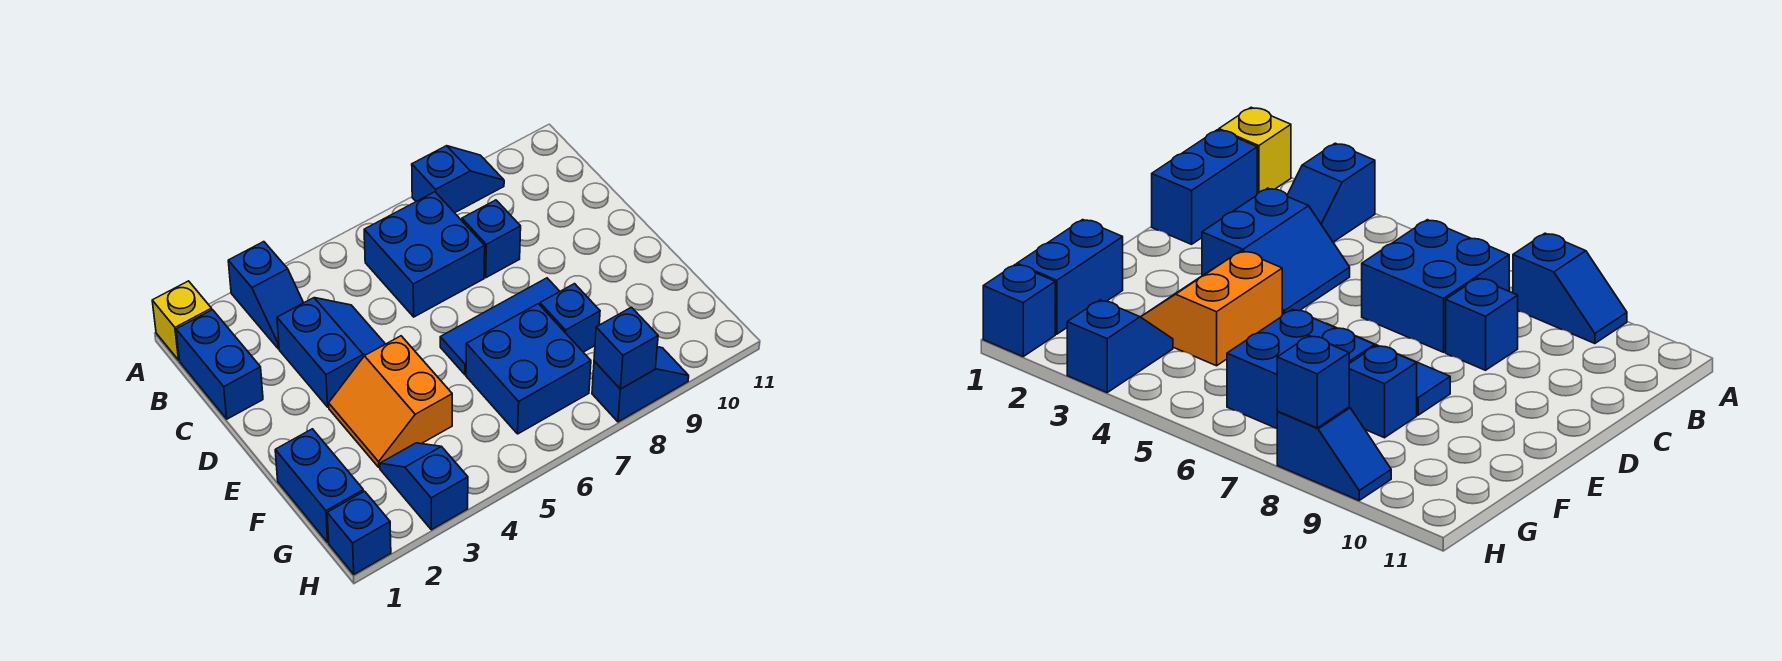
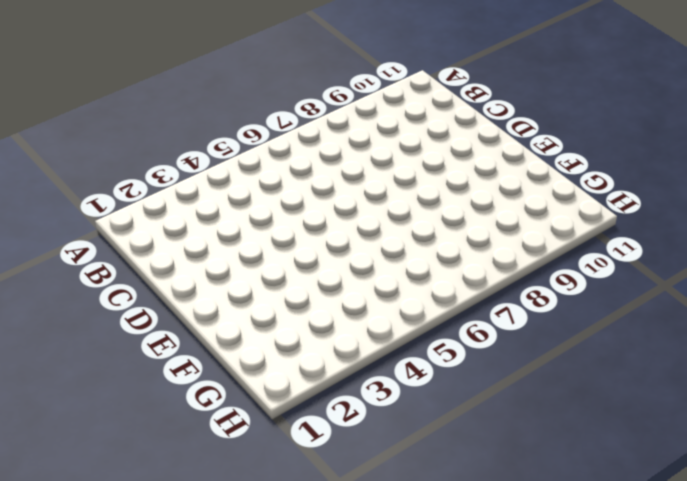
none -> yellow 1x1 brick [152,281,212,360]
none -> blue 1x2 slope [228,242,303,349]
none -> blue 1x2 slope [412,146,504,213]

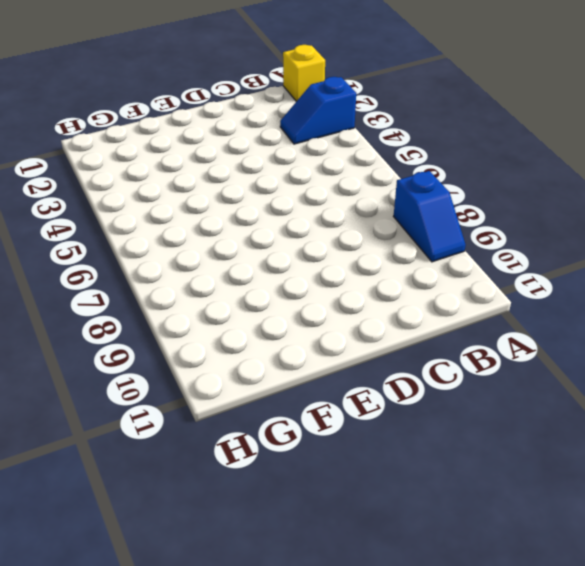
none -> blue 1x2 brick [176,310,263,419]
none -> blue 2x2 brick [364,192,485,317]
none -> blue 2x2 slope [277,298,385,407]

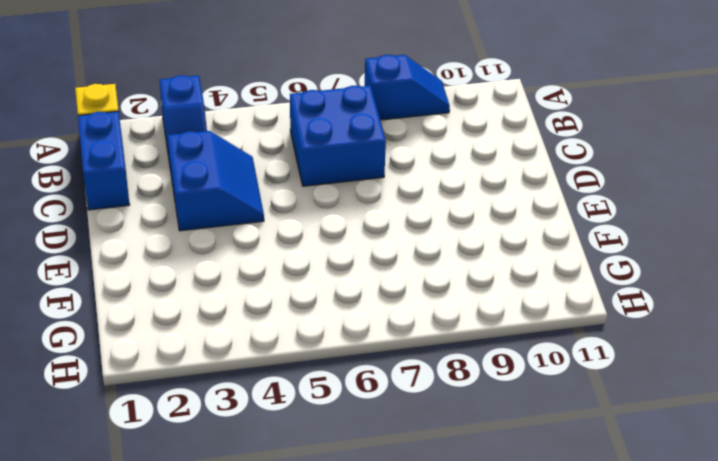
none -> blue 1x1 brick [462,200,521,278]
none -> orange 2x2 slope [329,336,452,467]
none -> blue 1x3 tile [440,278,560,375]

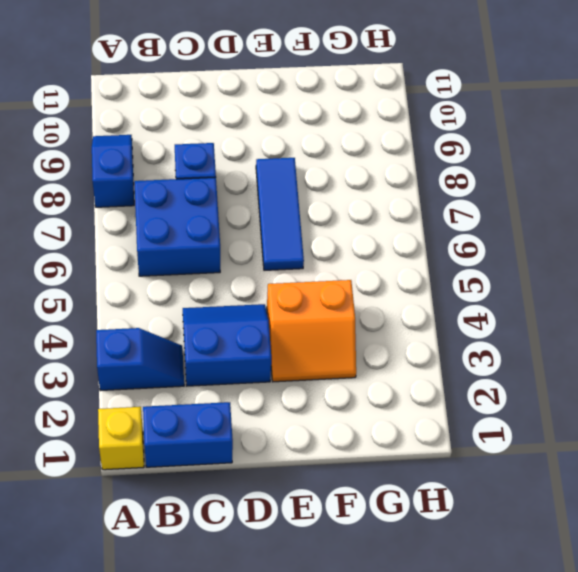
none -> blue 1x2 brick [275,429,364,542]
none -> blue 2x2 brick [466,304,591,434]
none -> blue 1x1 brick [540,284,600,352]

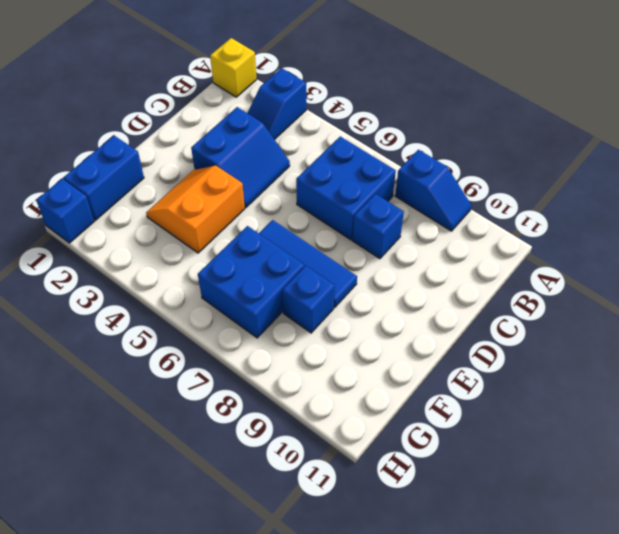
none -> blue 1x2 brick [176,310,263,419]
none -> blue 1x2 slope [380,443,468,530]
none -> blue 1x2 slope [592,347,689,422]

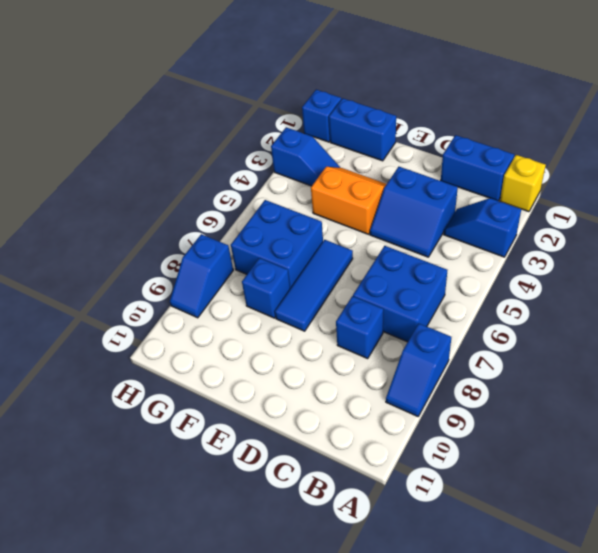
none -> blue 1x1 brick [594,307,658,389]

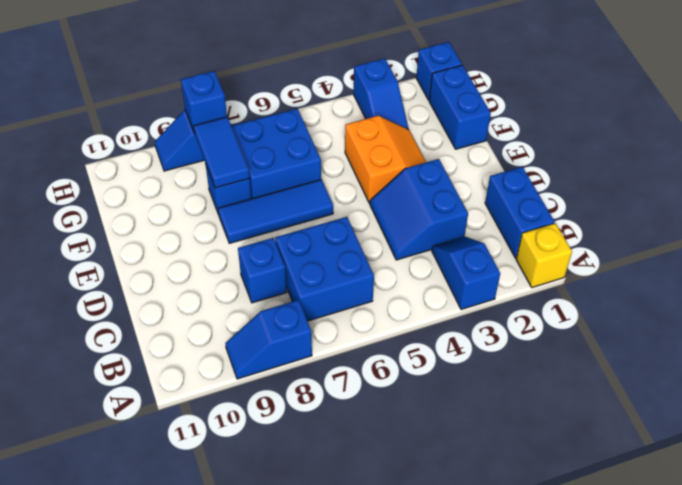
blue 1x2 tile [194,117,250,188] -> none

